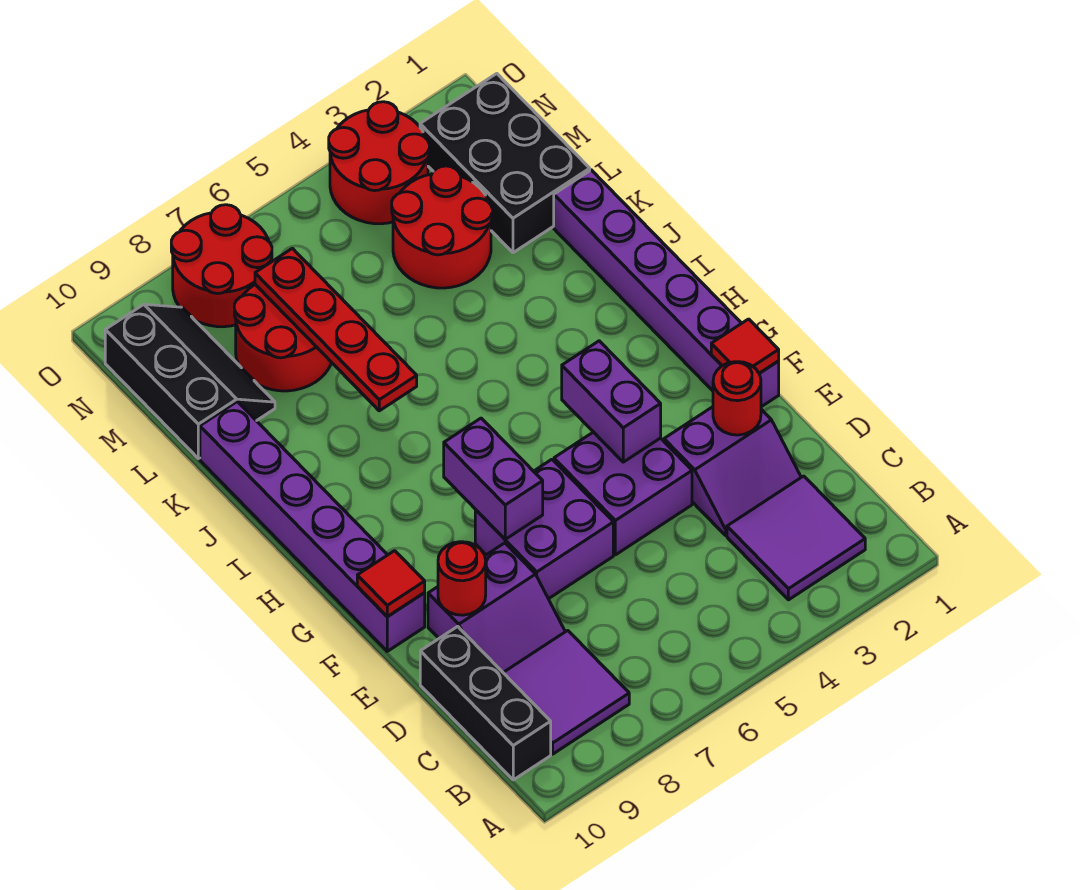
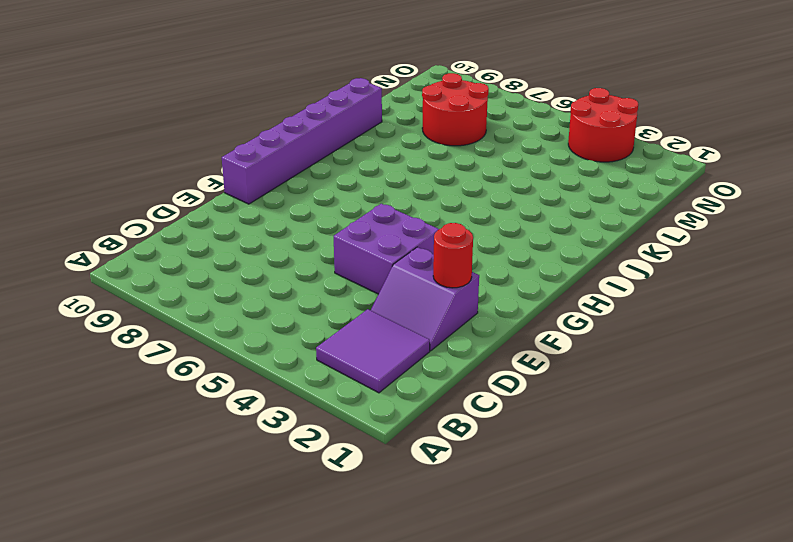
none -> purple 2x2 tile [503,630,629,754]
none -> black 1x3 brick [420,626,551,780]
none -> purple 2x2 slope [428,543,565,672]

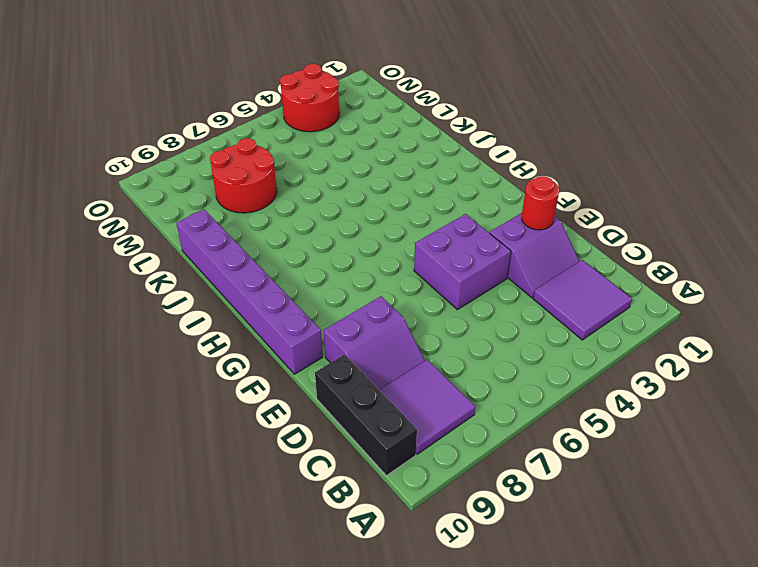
none -> purple 2x2 brick [475,459,613,599]
none -> purple 1x6 brick [554,170,779,407]
none -> black 2x3 brick [420,74,590,253]

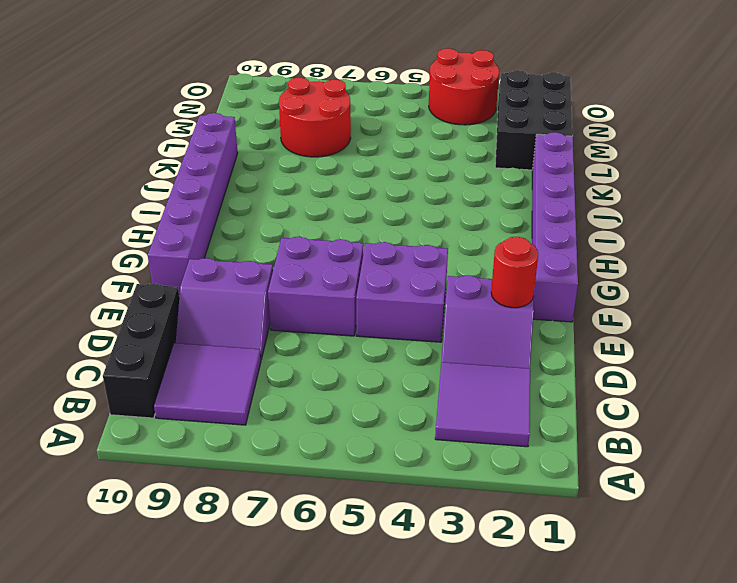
none -> red 2x2 round brick [392,166,492,288]
none -> black 2x3 slope [105,304,275,459]
none -> red 2x2 round brick [171,205,272,327]

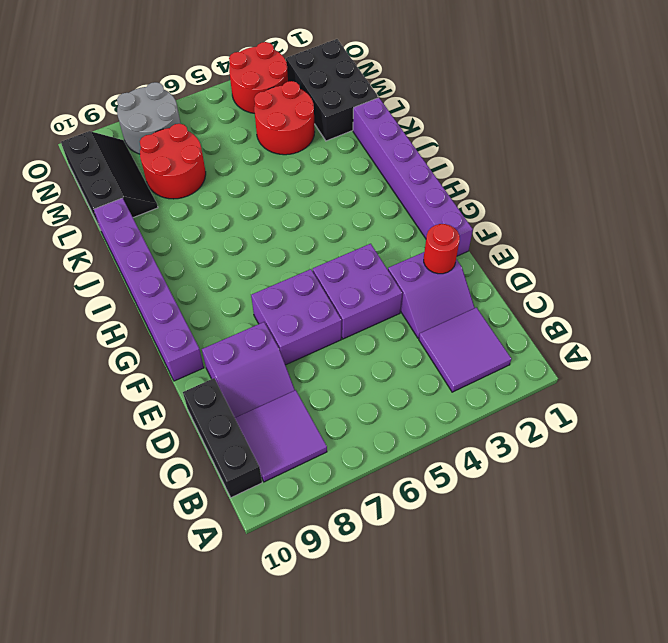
grey 2x2 round brick [117,82,181,154] -> red 2x2 round brick [171,205,272,327]
none -> red 1x1 round brick [438,542,486,615]
none -> red 1x1 tile [711,319,779,373]
none -> purple 1x2 brick [562,341,661,462]

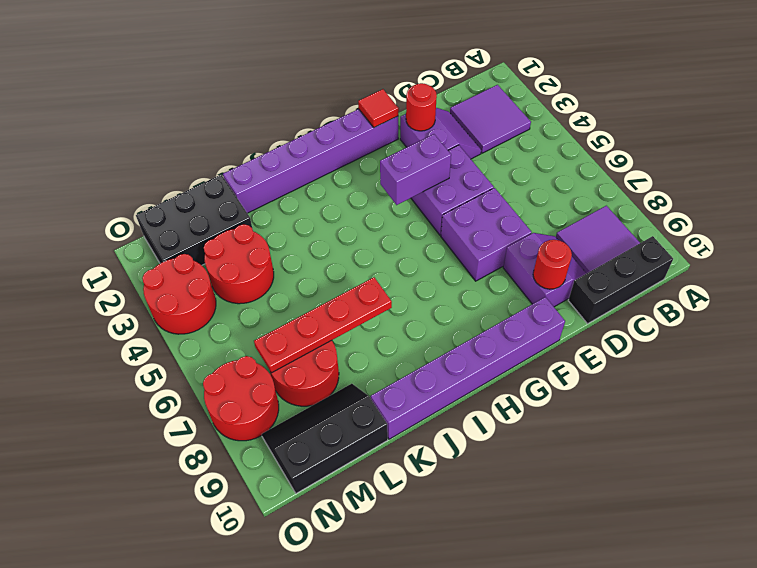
none -> purple 1x2 brick [444,418,543,539]
none -> red 1x1 tile [357,551,425,617]

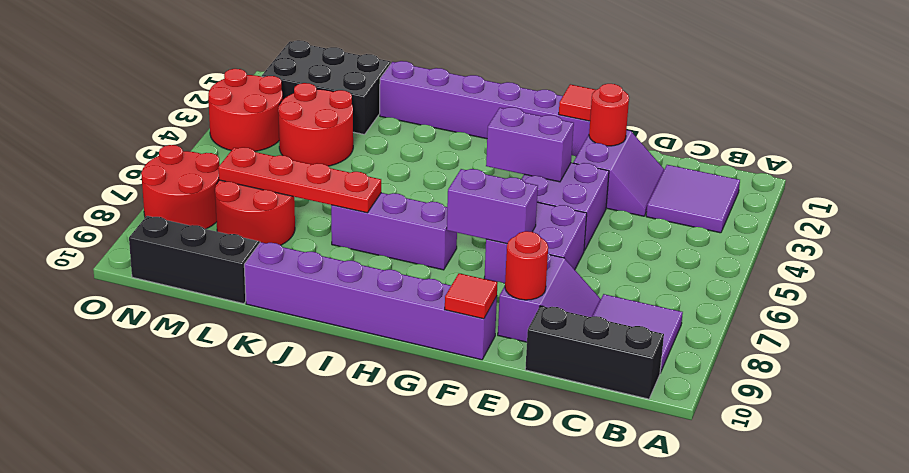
purple 1x3 brick [331,193,457,270] -> none

